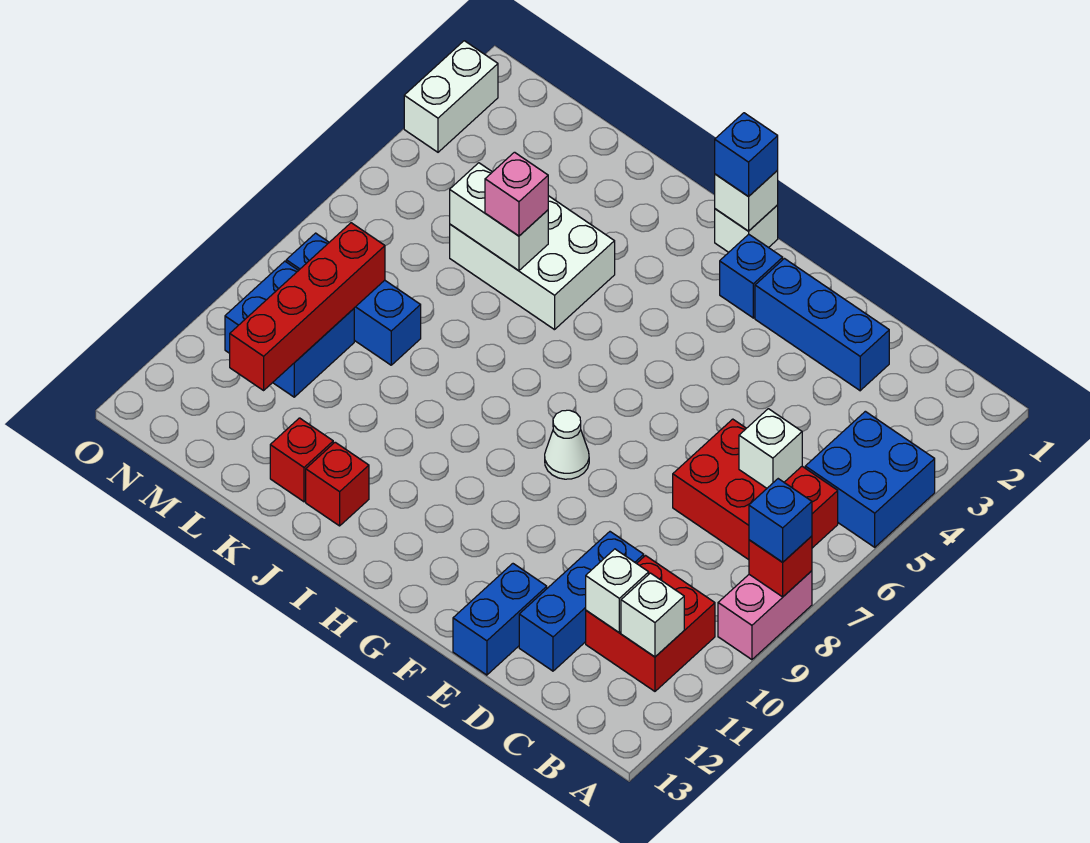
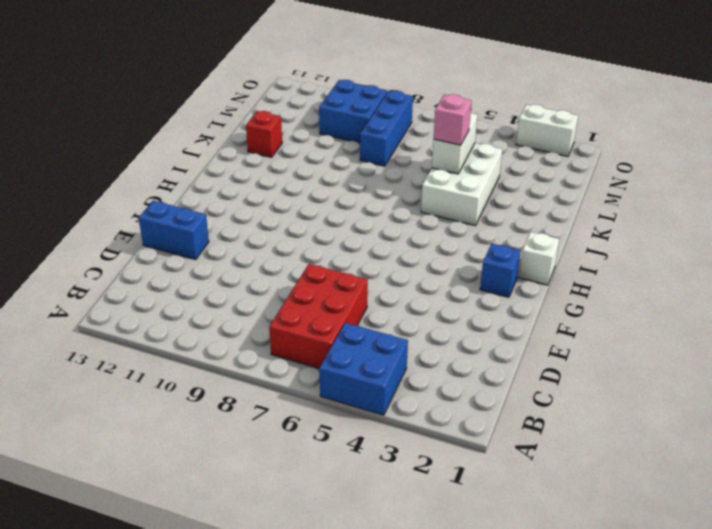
none -> pink 1x2 brick [718,571,812,660]
none -> red 2x2 brick [586,556,715,691]
none -> blue 1x3 brick [755,259,889,391]

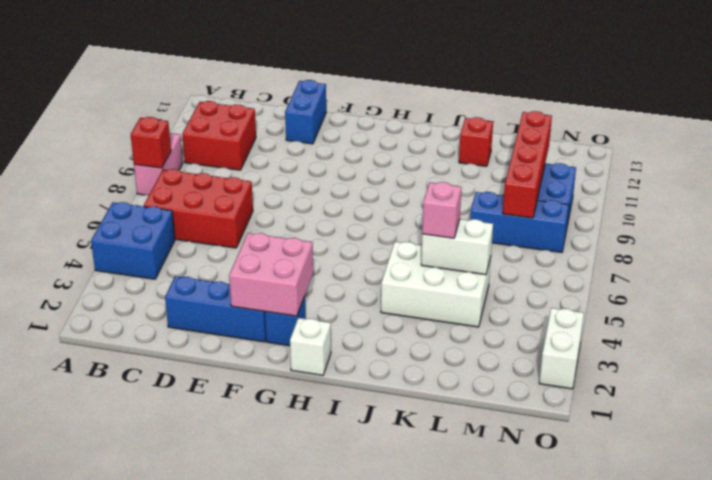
pink 2x2 brick [229,233,313,316] -> none
none -> blue 1x3 brick [519,532,644,671]
none -> white 1x1 cone [545,410,589,479]
none -> red 1x1 brick [306,442,369,526]

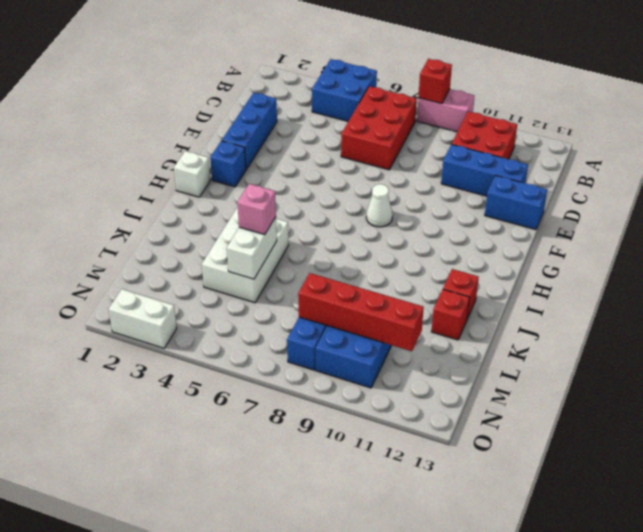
none -> white 1x1 brick [621,573,684,657]
none -> white 1x1 brick [739,409,802,488]
none -> white 1x1 brick [586,549,649,633]

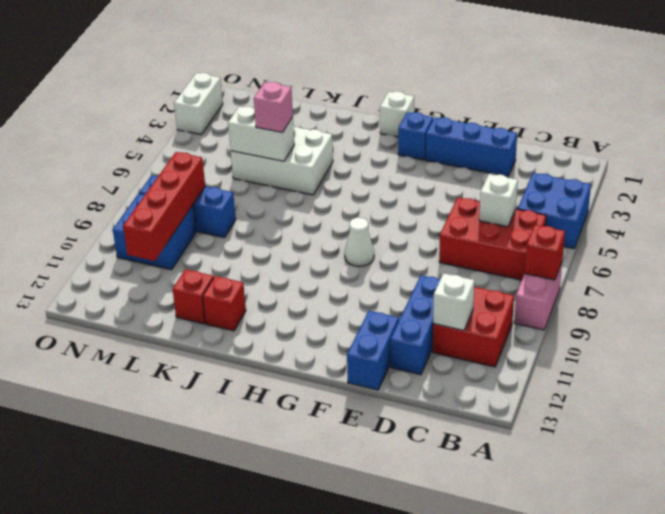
none -> white 1x1 brick [621,573,684,657]
none -> white 1x1 brick [715,170,778,231]
none -> blue 1x1 brick [749,479,812,562]

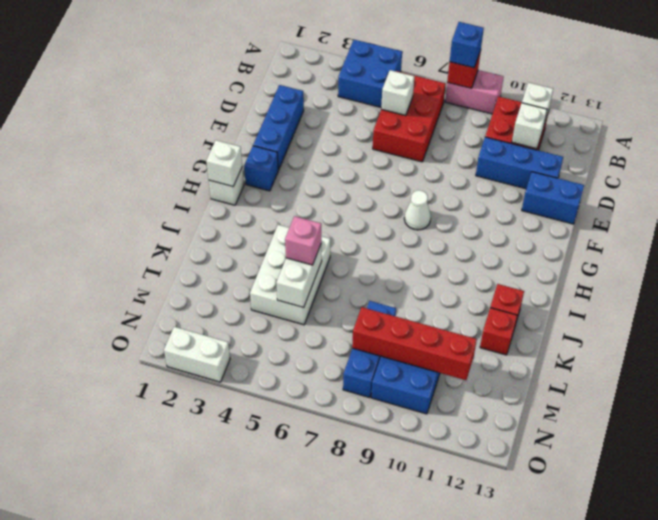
none -> blue 1x1 brick [715,113,778,197]

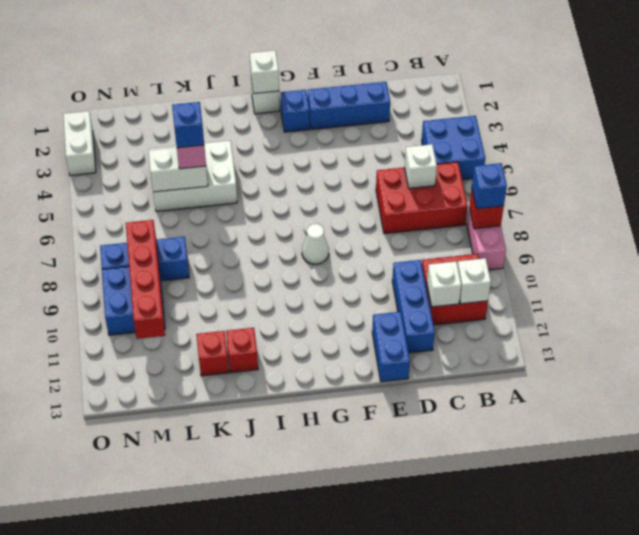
blue 1x1 brick [172,102,204,148] -> blue 1x1 brick moved to [715,113,778,197]

